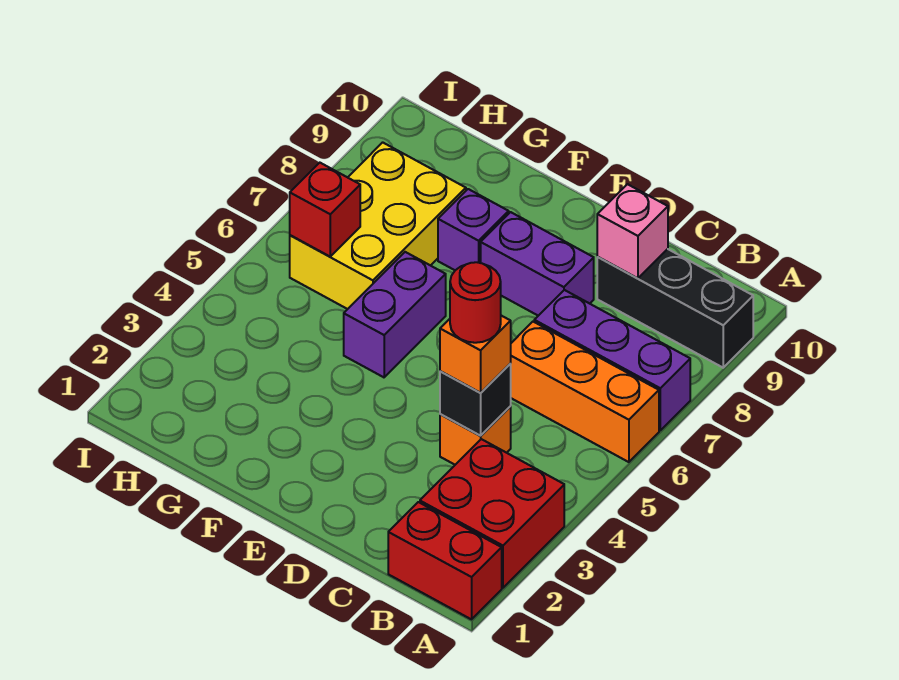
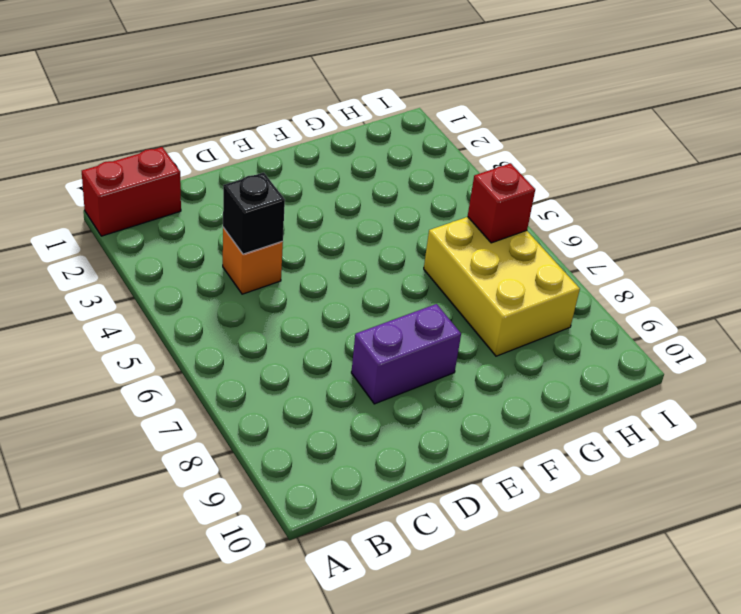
none -> red 2x2 brick [420,439,564,588]
none -> orange 1x3 brick [510,322,659,462]
none -> purple 1x3 brick [534,290,690,430]

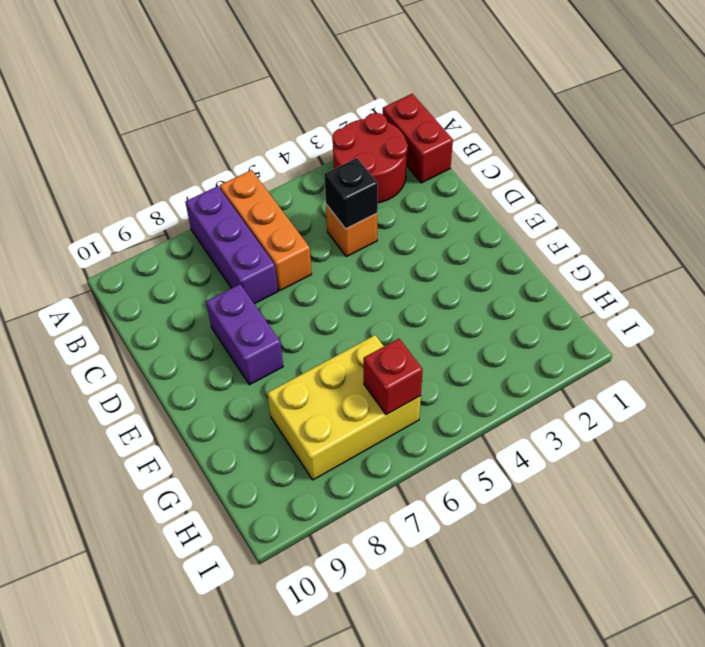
red 2x2 round brick [332,113,408,203] -> red 2x2 brick [420,439,564,588]
none -> black 1x3 brick [597,249,753,368]
none -> purple 1x2 brick [344,252,446,377]
none -> purple 1x1 brick [438,189,509,270]

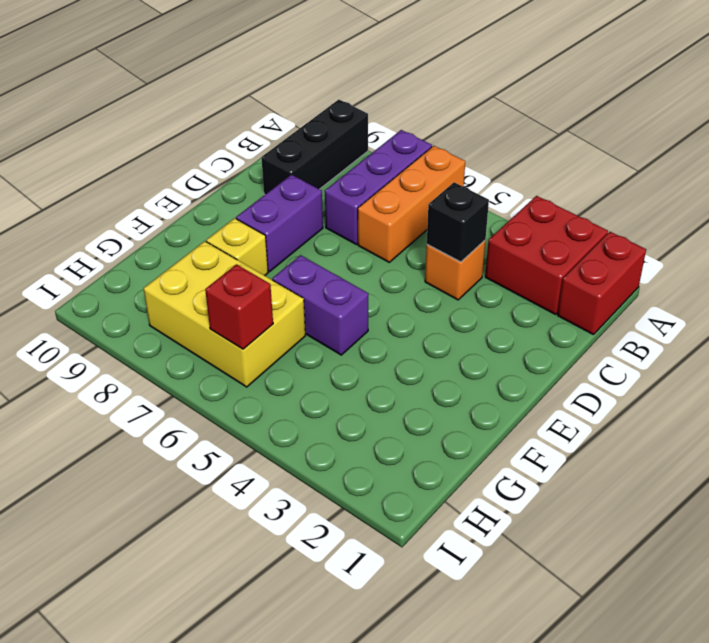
yellow 1x1 brick [206,218,268,276] -> purple 1x1 brick [438,189,509,270]
none -> pink 1x1 brick [597,184,668,278]
none -> orange 1x1 brick [440,316,511,393]
none -> red 1x1 round brick [450,262,501,343]

